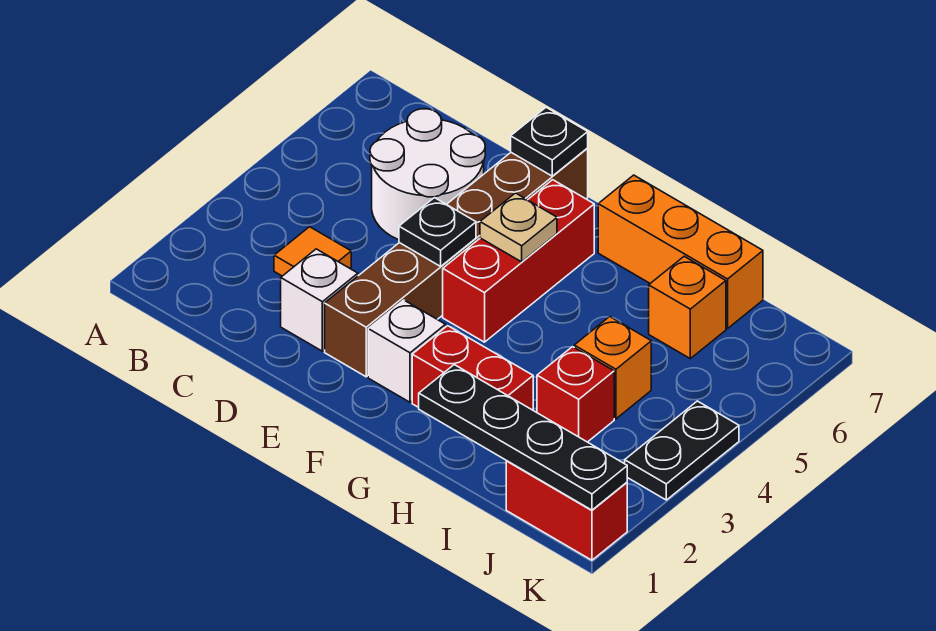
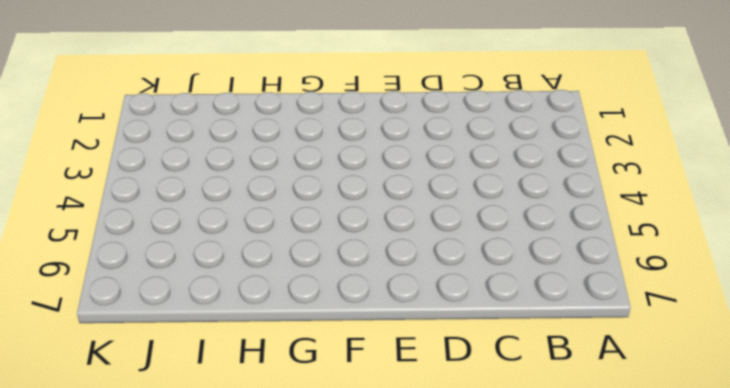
none -> orange 1x1 tile [274,227,351,276]
none -> white 2x2 round brick [370,109,485,240]
none -> white 1x1 brick [281,249,358,351]

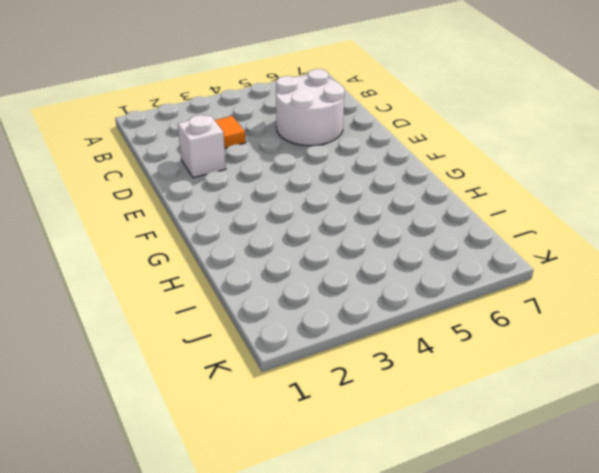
none -> brown 1x6 brick [325,148,588,377]
none -> white 1x1 brick [368,300,446,402]
none -> red 1x3 brick [443,180,594,342]

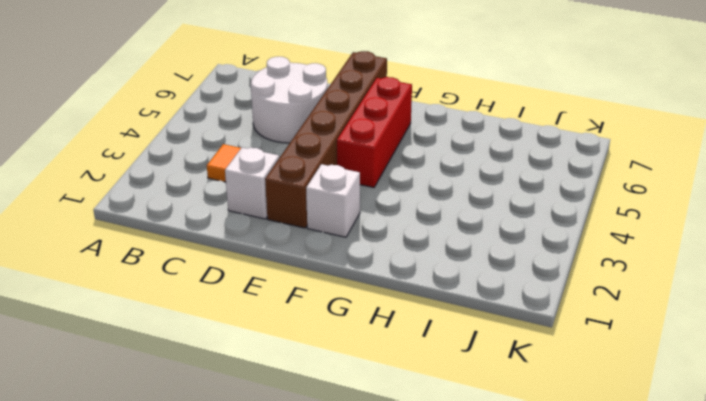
none -> red 1x2 brick [412,326,533,410]
none -> orange 1x3 brick [598,175,763,329]
none -> red 1x1 brick [537,347,614,442]

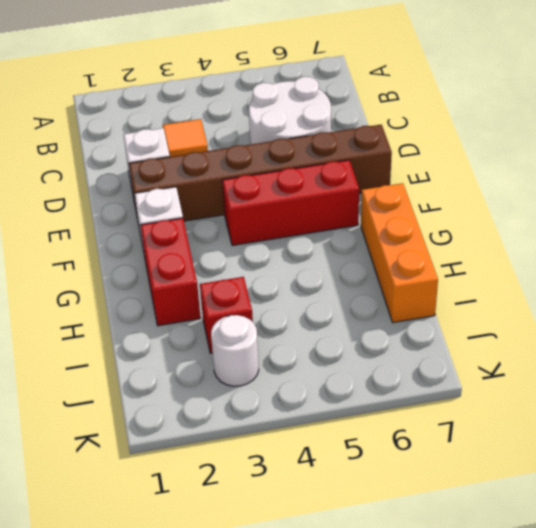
white 1x1 round brick [211,315,259,386] -> none
none -> orange 1x1 brick [574,317,651,419]
none -> orange 1x1 brick [649,256,726,359]
none -> red 1x2 brick [506,461,627,560]

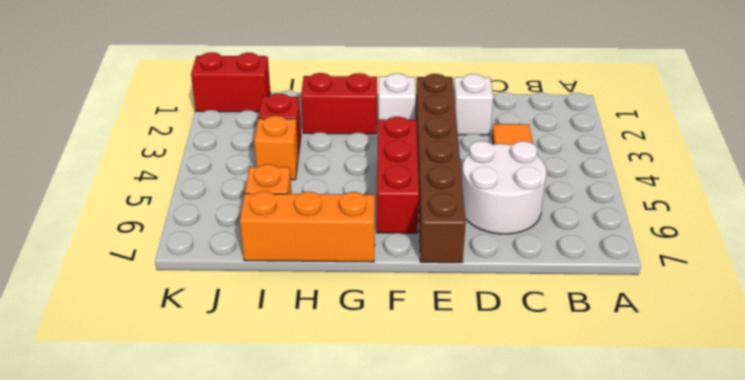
none -> black 1x2 plate [625,401,739,500]
none -> black 1x1 plate [399,198,476,266]
none -> black 1x1 plate [511,107,588,176]

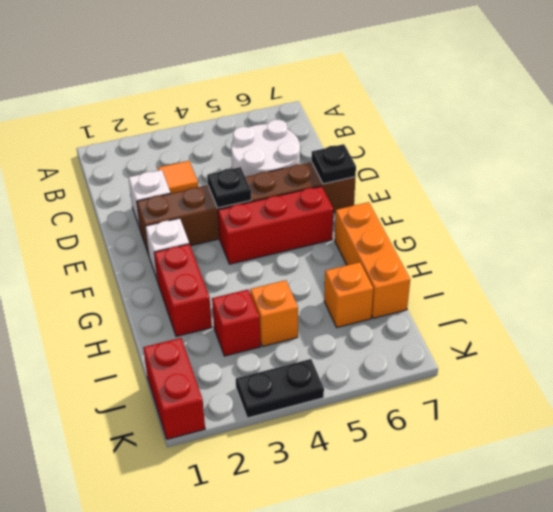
none -> tan 1x1 plate [480,193,557,262]
none -> black 1x4 plate [419,365,627,510]

